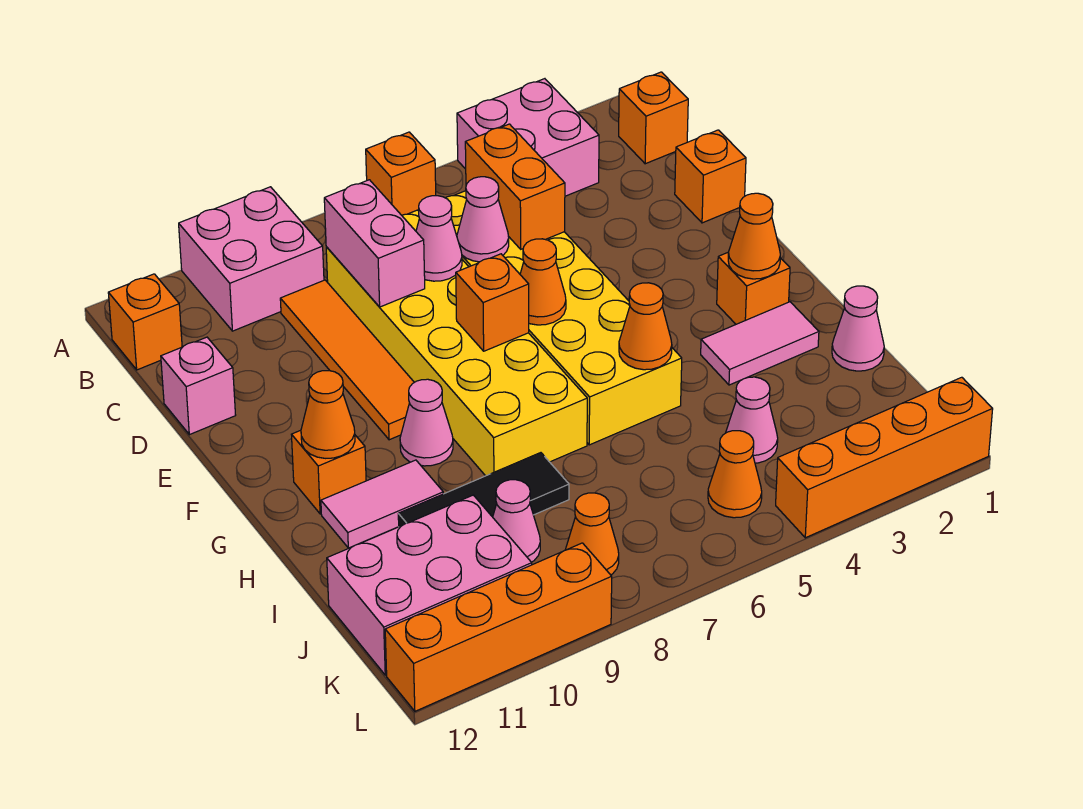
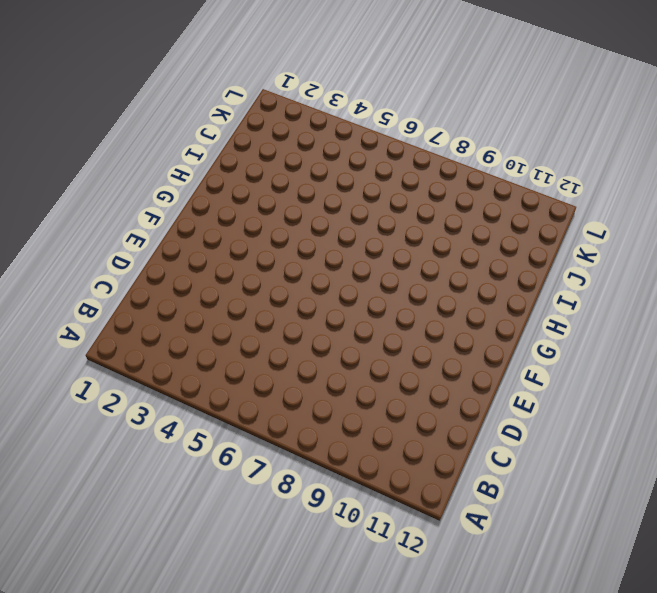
none -> pink 2x2 brick [457,79,599,196]
none -> orange 1x1 brick [366,132,436,215]
none -> pink 2x2 brick [179,187,324,331]
none -> orange 1x1 brick [619,72,688,164]

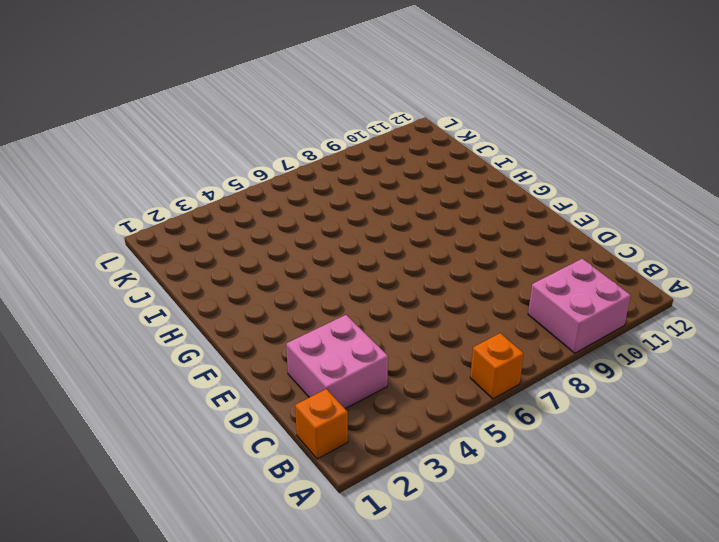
pink 2x2 brick [286,315,388,409] -> pink 2x2 brick moved to [457,79,599,196]
none -> orange 1x1 brick [108,274,182,370]
none -> yellow 2x6 brick [446,191,682,445]
none -> yellow 2x6 brick [326,210,587,476]
none -> orange 1x4 tile [280,280,414,440]

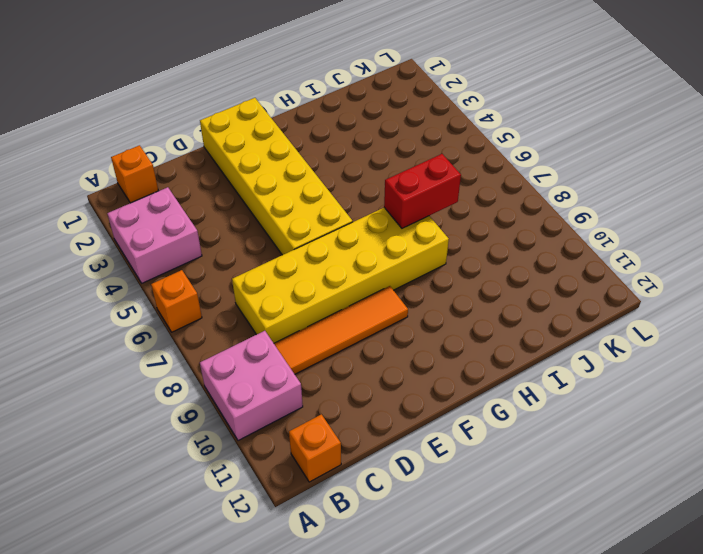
yellow 2x6 brick [200,98,353,255] -> yellow 2x6 brick turned to [446,191,682,445]
red 1x2 brick [384,154,461,228] -> none
none -> orange 1x1 brick [675,130,746,223]
none -> pink 1x1 brick [161,337,236,435]
none -> orange 1x1 brick [717,252,790,324]
none -> pink 1x1 cone [400,379,453,466]

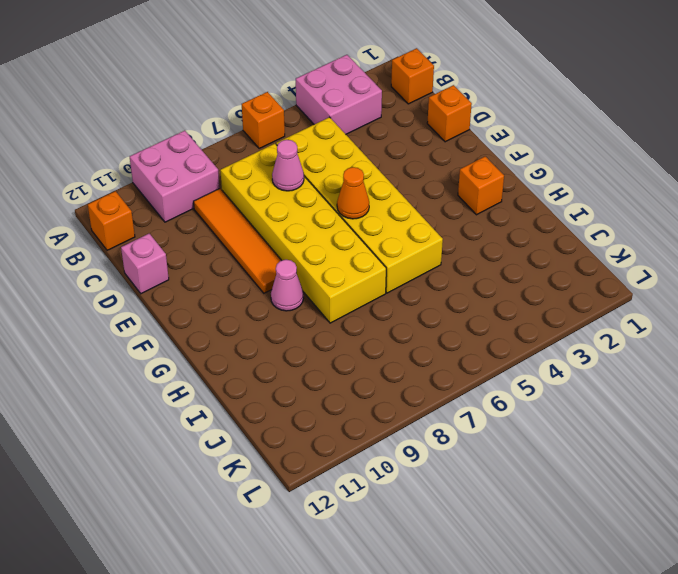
none -> orange 1x1 brick [291,430,366,514]
none -> pink 1x2 tile [701,302,819,385]
none -> pink 1x2 tile [321,460,443,548]
none -> pink 1x1 cone [832,286,884,371]

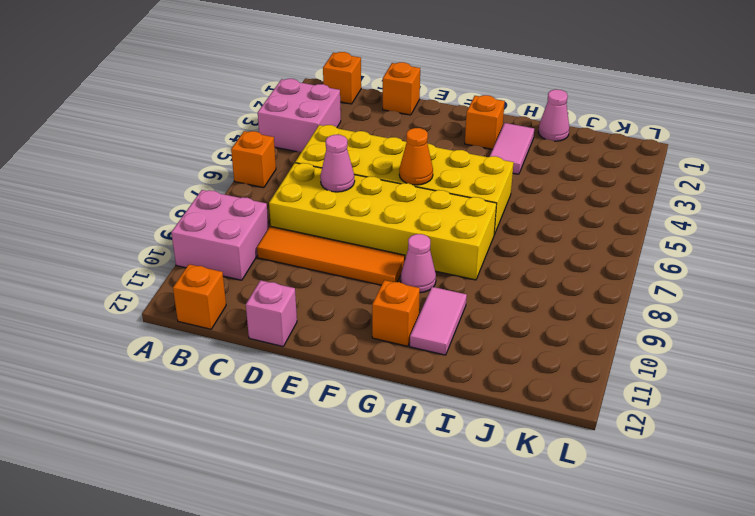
none -> black 1x3 tile [398,453,569,527]
none -> pink 1x1 cone [726,377,778,463]
none -> pink 1x1 cone [493,480,540,562]
none -> pink 2x3 brick [327,495,532,675]

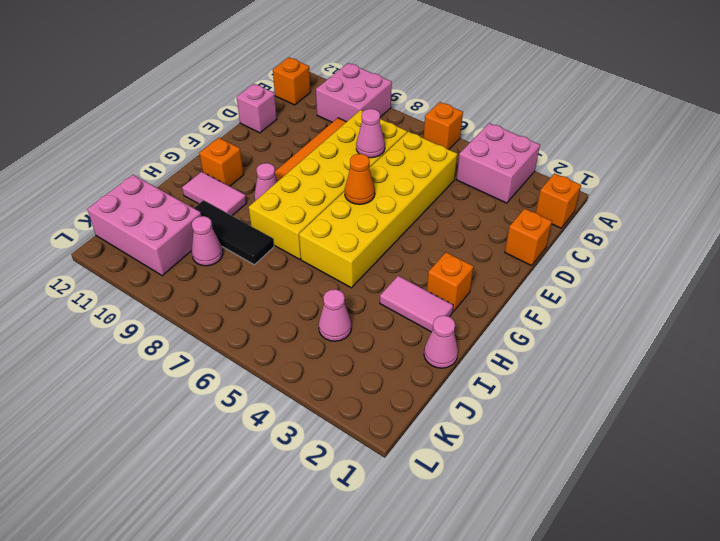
none -> orange 1x1 cone [708,431,762,518]
none -> orange 1x1 cone [565,493,619,575]
none -> orange 1x4 brick [776,377,993,538]
none -> orange 1x4 brick [385,543,612,711]

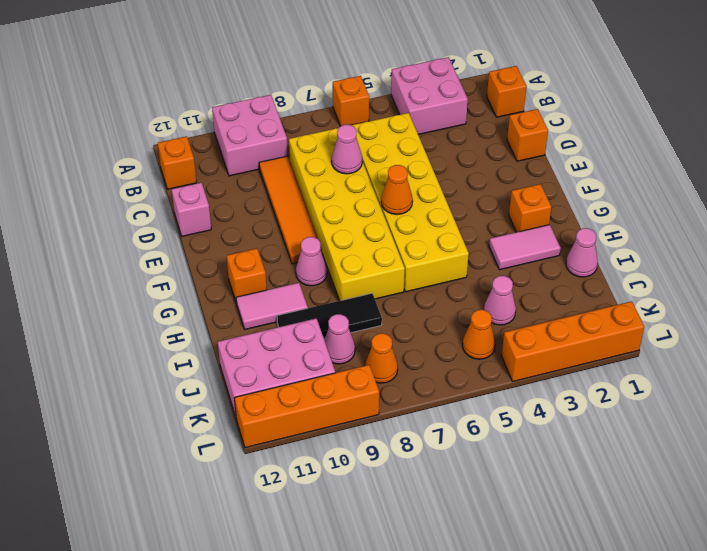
none -> orange 1x2 brick [465,124,565,249]
none -> pink 1x2 brick [324,180,425,307]
none -> pink 1x1 cone [457,177,509,262]
none -> orange 1x1 brick [456,254,529,351]

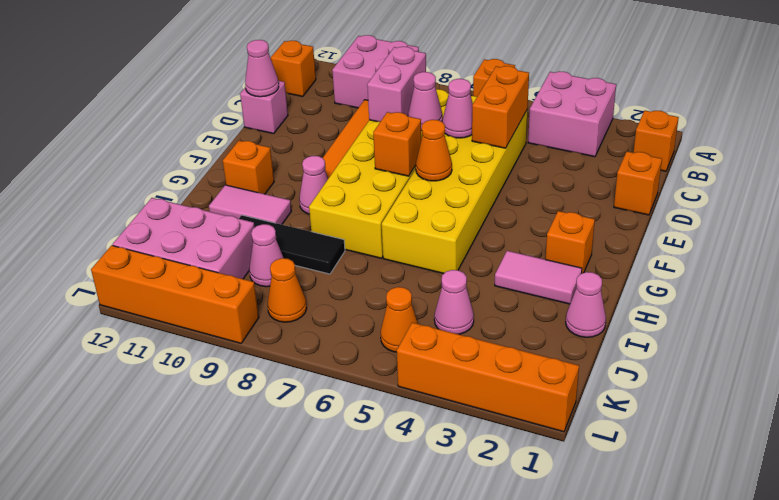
pink 1x1 cone [245,40,279,97] -> none
none -> orange 1x1 cone [728,193,780,279]
none -> orange 1x1 cone [301,371,355,458]
none -> orange 1x1 cone [619,283,672,370]

